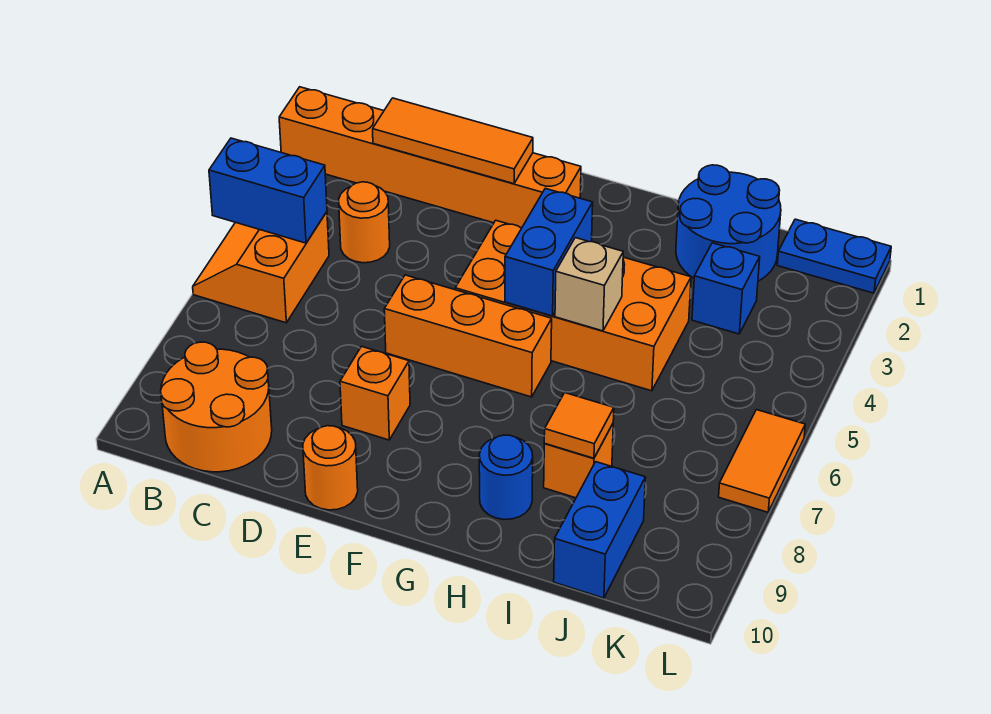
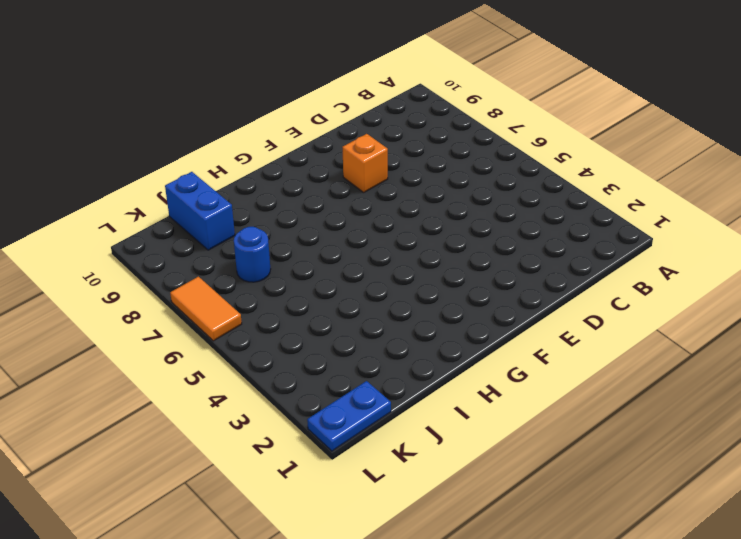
blue 1x1 round brick [234,227,271,282] -> blue 1x1 round brick moved to [479,435,533,519]
none -> orange 1x6 brick [279,87,581,228]
none -> orange 2x2 slope [193,212,329,323]
none -> orange 2x2 round brick [161,342,272,472]

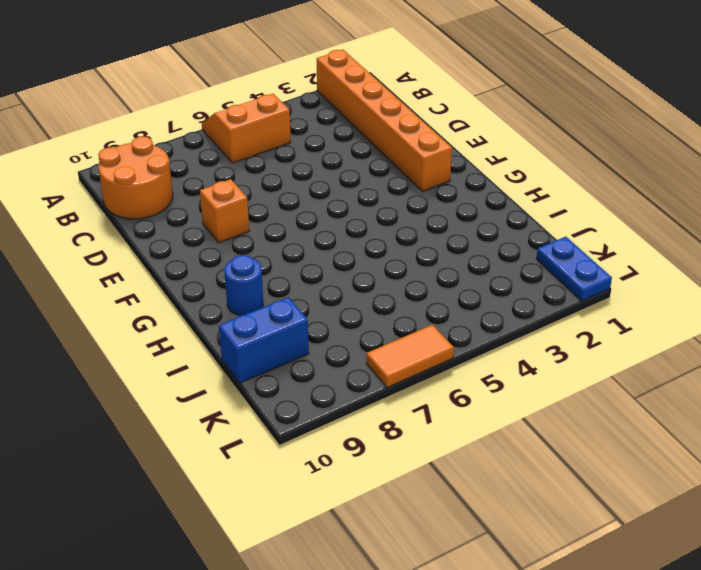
none -> orange 1x1 round brick [339,182,390,263]
none -> orange 1x3 brick [384,275,552,397]
none -> orange 1x1 round brick [303,426,358,510]

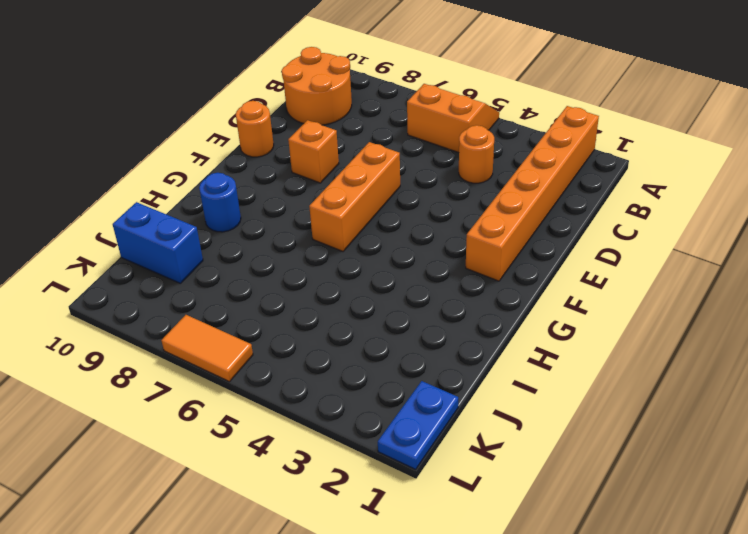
none -> orange 2x4 brick [455,220,691,391]
none -> blue 2x2 round brick [676,165,781,281]
none -> orange 1x1 brick [544,424,613,498]

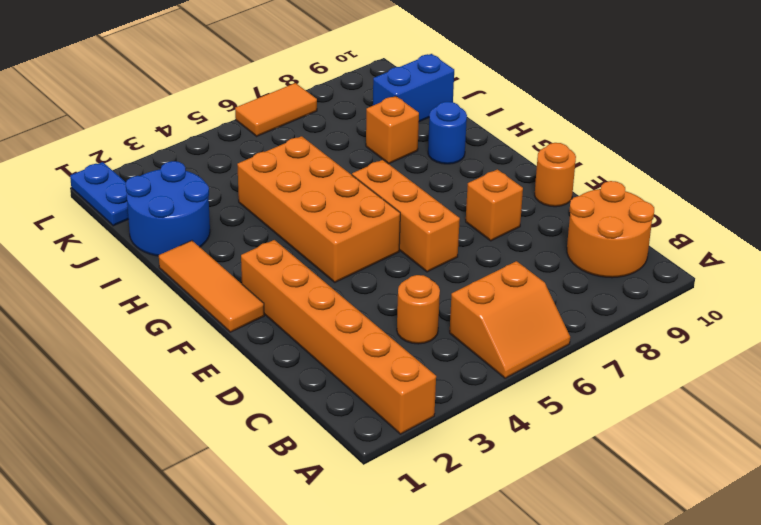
orange 1x3 tile [159,241,264,332] -> orange 1x3 tile moved to [373,98,533,184]
none -> blue 1x1 brick [692,243,760,334]
none -> blue 1x2 brick [209,138,327,243]
none -> blue 1x2 brick [505,188,593,316]

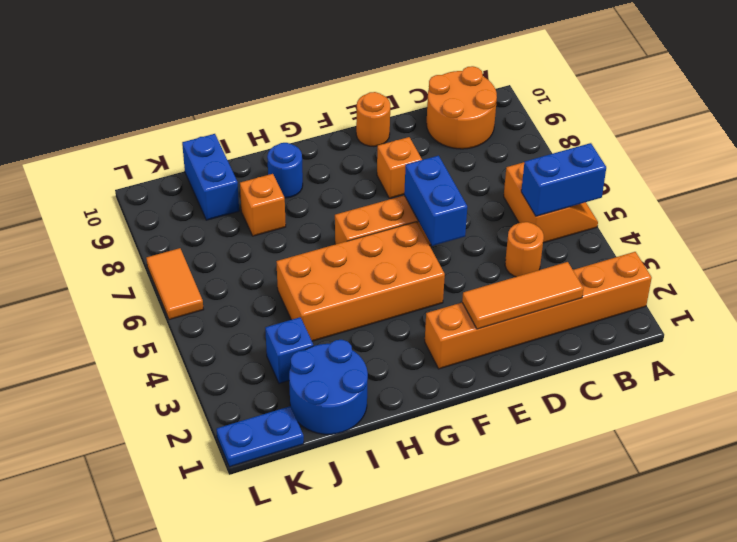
blue 1x2 brick [404,156,467,246] -> blue 1x2 brick moved to [505,188,593,316]
none -> tan 1x1 brick [555,238,623,331]
none -> orange 1x1 tile [544,393,614,458]

